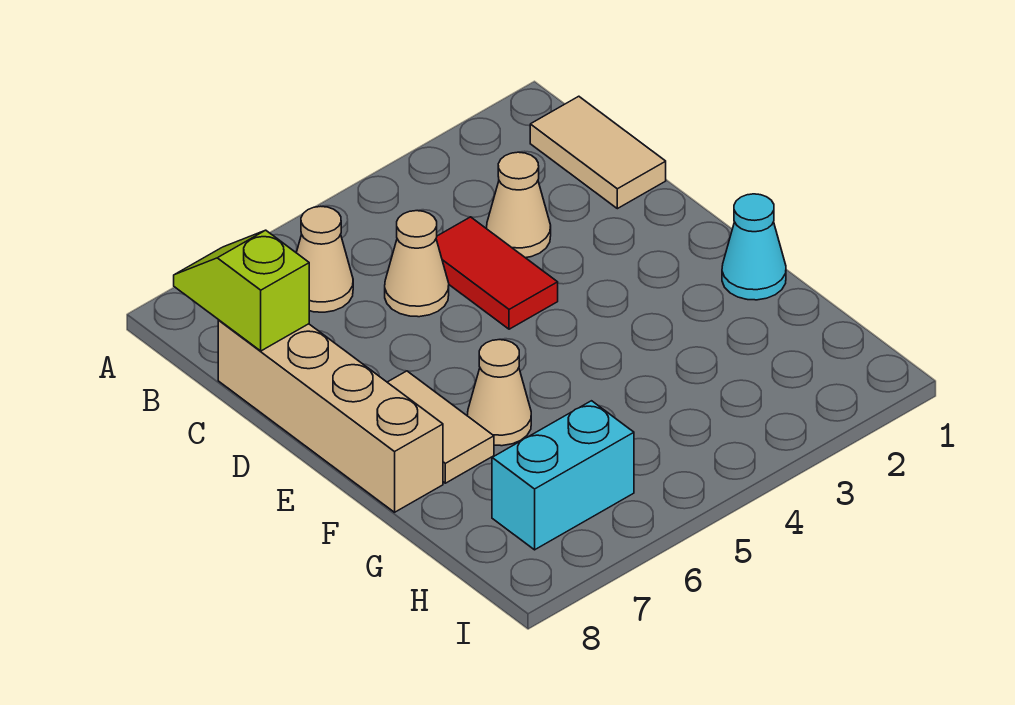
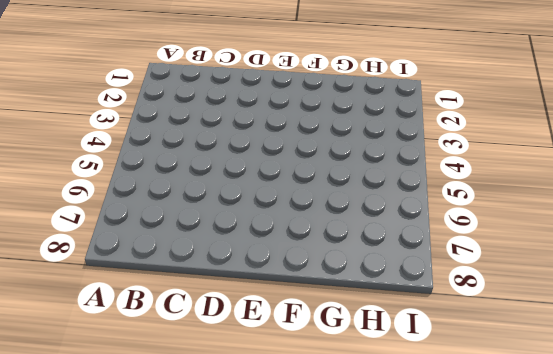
none -> tan 1x2 tile [530,96,666,209]
none -> tan 1x1 cone [296,206,353,312]

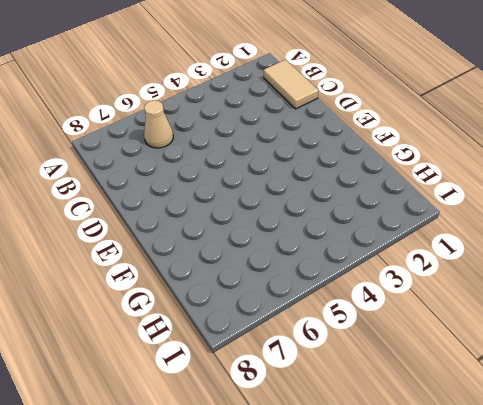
none -> tan 1x1 cone [486,152,551,258]
none -> red 1x2 tile [436,217,558,329]

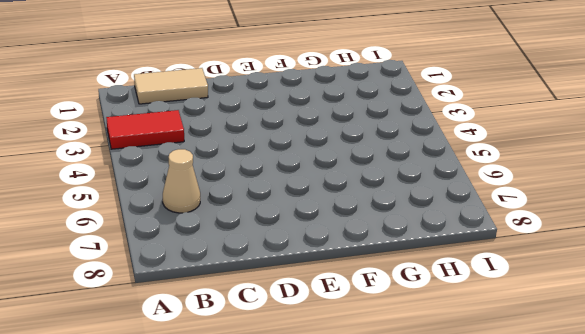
red 1x2 tile [106,110,184,149] -> red 1x2 tile moved to [436,217,558,329]
none -> tan 1x1 cone [486,152,551,258]
none -> tan 1x1 cone [385,211,449,317]

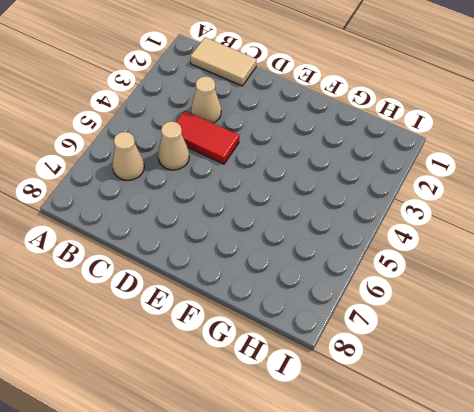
none -> tan 1x4 brick [218,320,443,512]
none -> tan 1x2 tile [387,371,494,483]

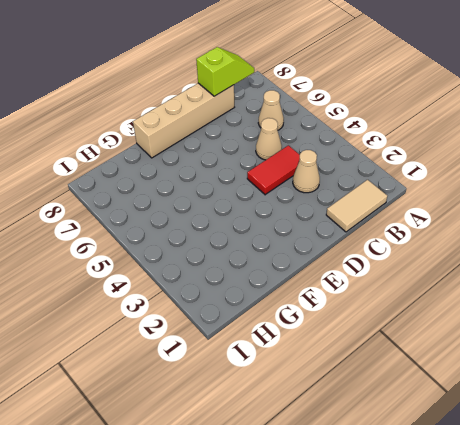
none -> tan 1x2 tile [387,371,494,483]
none -> cyan 1x1 cone [722,194,786,300]

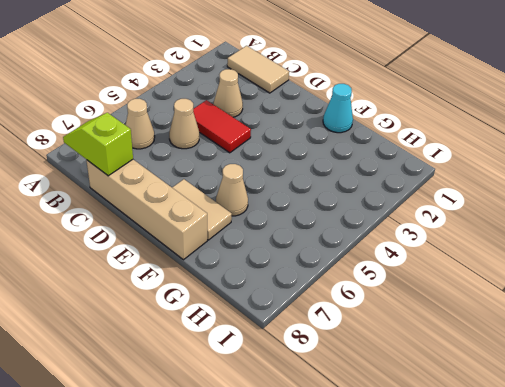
none -> cyan 1x2 brick [492,401,634,550]

